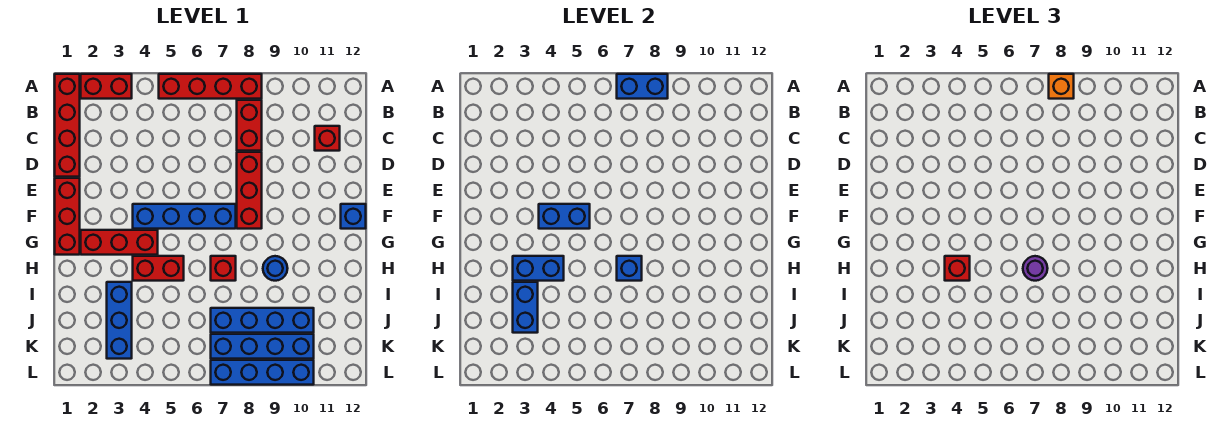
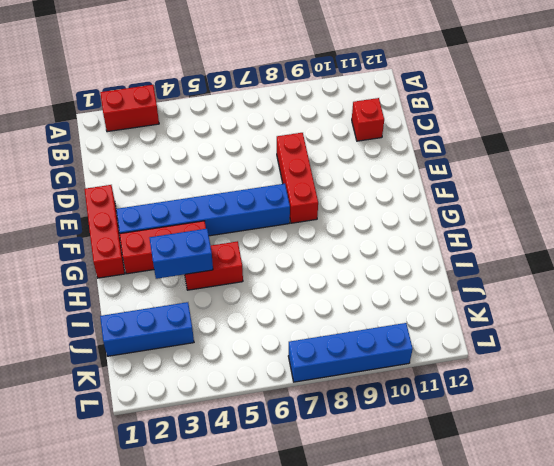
blue 1x6 brick [116,184,290,236] -> blue 1x4 brick [133,204,236,229]
blue 1x3 brick [100,302,194,356] -> blue 1x3 brick turned to [107,282,132,359]
none -> red 1x4 brick [55,74,80,177]
none -> red 1x4 brick [159,74,262,99]
none -> red 1x2 brick [237,100,262,151]

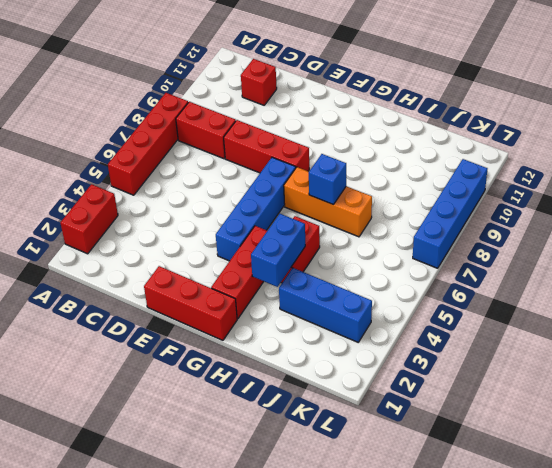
orange 1x3 brick [284,167,372,237] -> red 1x1 brick [211,256,236,281]
none -> red 1x4 brick [55,74,80,177]
none -> blue 1x1 brick [341,204,366,229]
none -> blue 1x1 round brick [263,256,288,281]

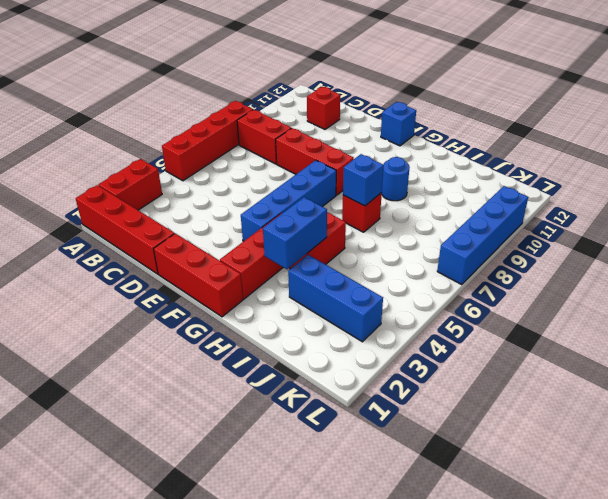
none -> blue 1x4 brick [211,308,314,333]
none -> blue 1x4 brick [211,334,314,359]
none -> blue 1x2 brick [617,74,668,99]

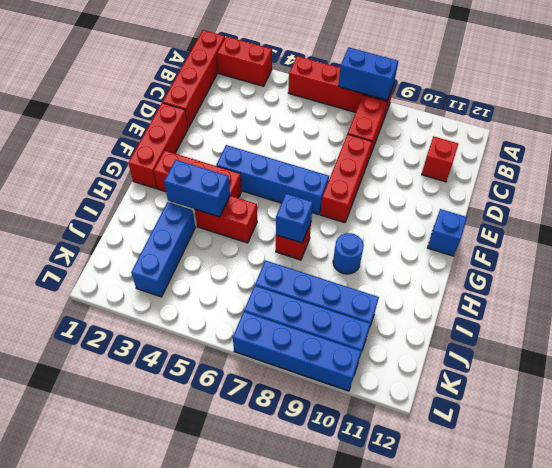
none -> blue 1x2 brick [539,204,590,229]
none -> blue 1x2 brick [513,282,538,333]
none -> orange 1x1 brick [1049,74,1074,99]

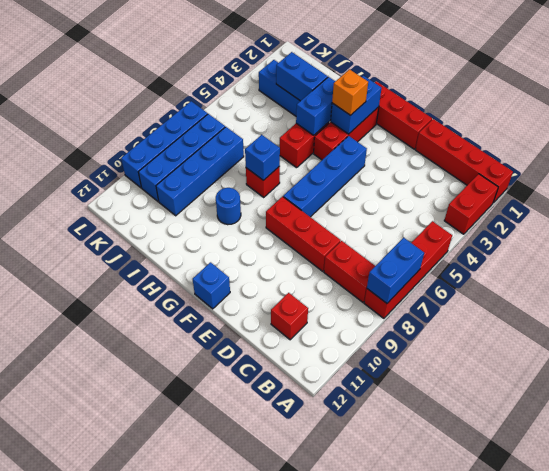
blue 1x2 brick [331,76,382,134] -> blue 1x2 brick moved to [539,204,590,229]
orange 1x1 brick [332,69,368,115] -> orange 1x1 brick moved to [1049,74,1074,99]
none -> red 1x1 brick [945,256,970,281]
none -> purple 1x1 round brick [1023,256,1048,281]

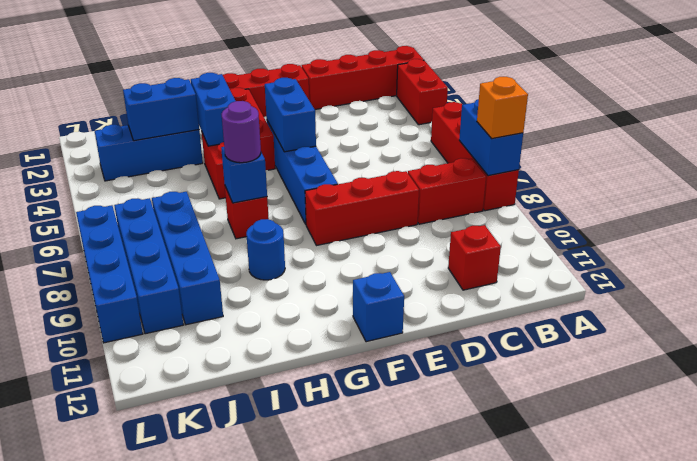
none -> red 1x1 brick [945,256,970,281]

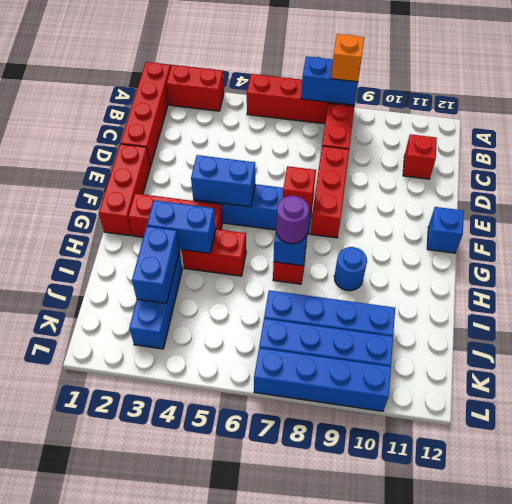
red 1x1 brick [283,166,316,214] -> red 1x1 brick moved to [945,256,970,281]

